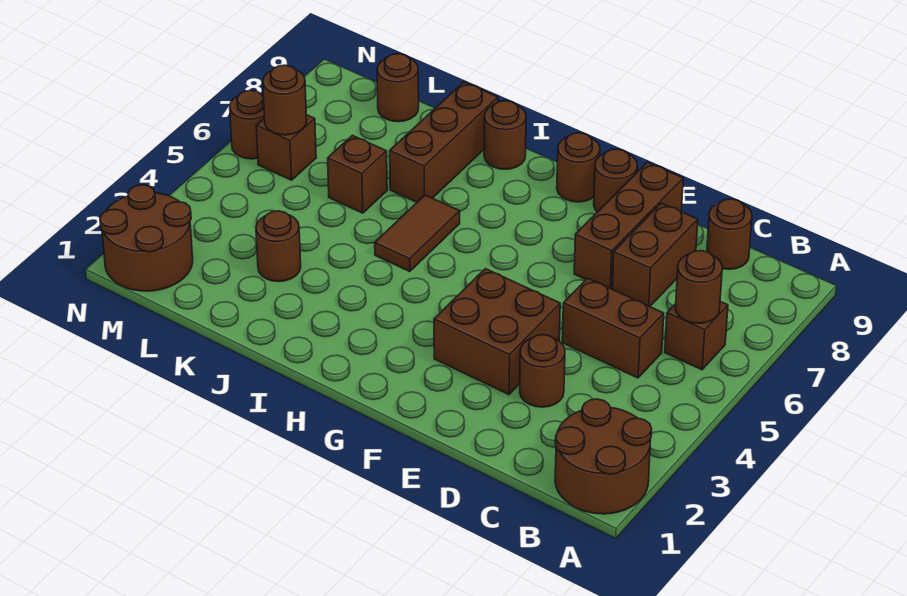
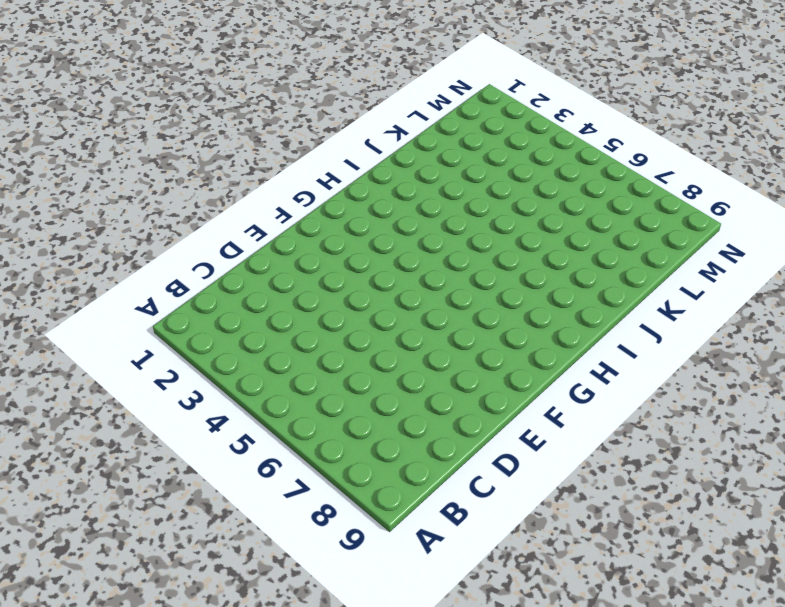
none -> brown 2x2 round brick [555,399,652,514]
none -> brown 1x1 brick [665,301,728,370]
none -> brown 1x2 brick [562,278,664,378]

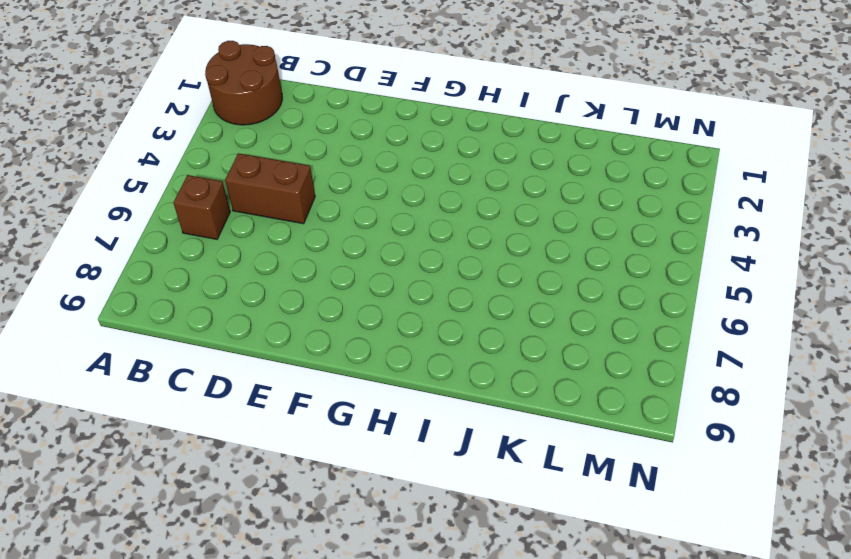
none -> brown 1x1 round brick [707,199,752,269]
none -> brown 1x1 round brick [520,335,565,407]
none -> brown 1x2 brick [612,203,698,306]

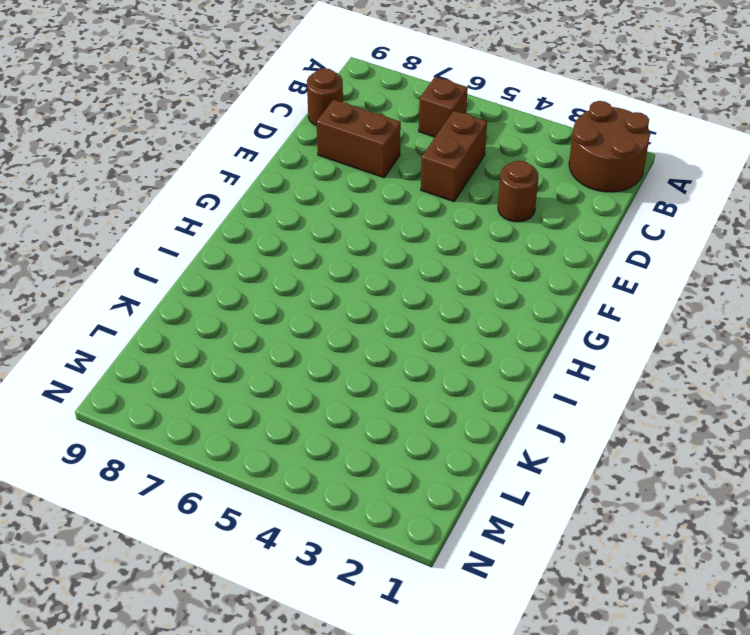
none -> brown 2x2 brick [434,269,560,395]
none -> brown 1x3 brick [574,162,683,289]
none -> brown 1x1 round brick [594,149,637,212]

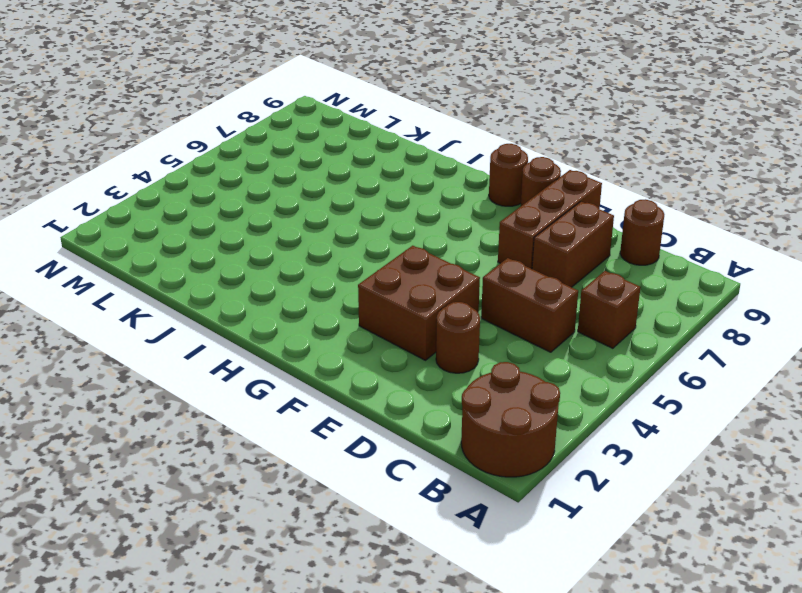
none -> brown 1x2 tile [375,195,460,272]
none -> brown 1x1 round brick [484,101,526,169]
none -> brown 1x3 brick [390,82,498,202]

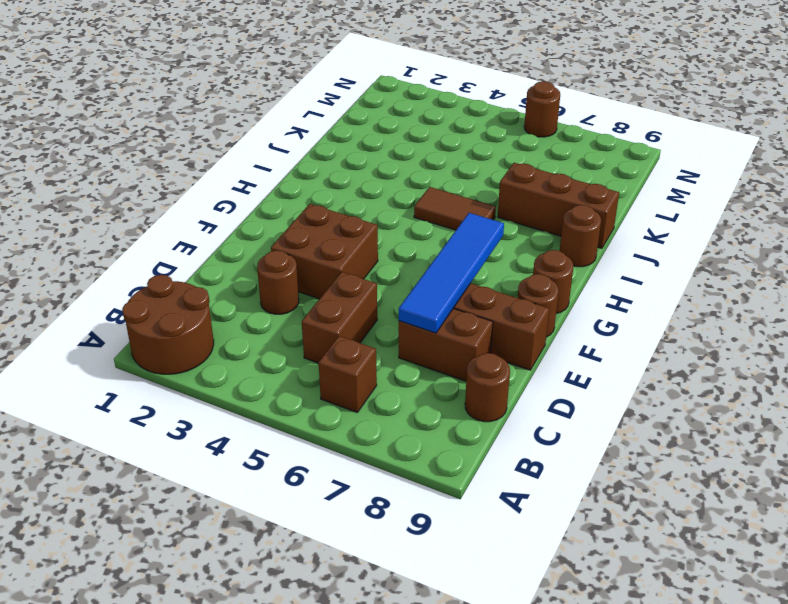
blue 1x4 tile [399,213,504,333] -> none
none -> brown 1x1 round brick [256,211,301,282]
none -> brown 1x1 brick [328,135,387,213]
none -> brown 1x1 round brick [377,54,419,122]

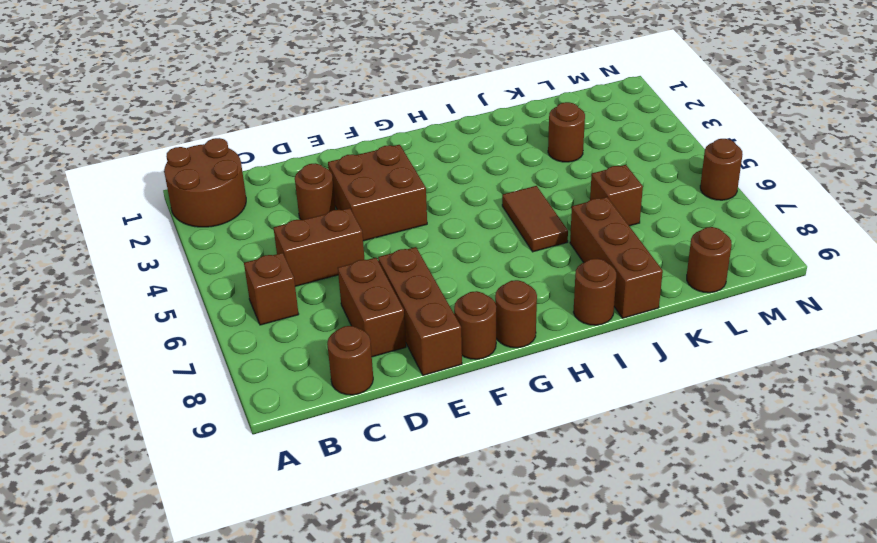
none -> brown 2x2 round brick [100,185,193,291]
none -> brown 1x1 brick [256,115,316,180]
none -> brown 1x1 round brick [675,251,722,323]

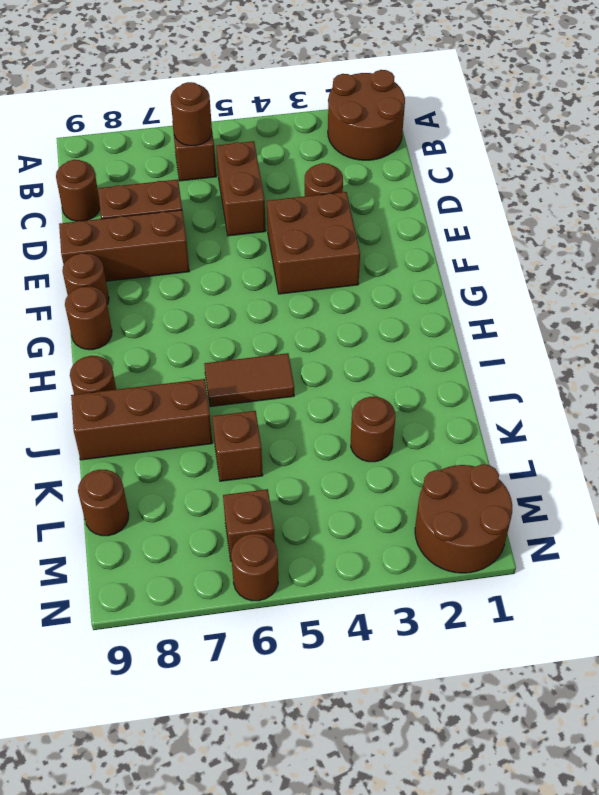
none -> brown 1x1 round brick [263,65,307,135]

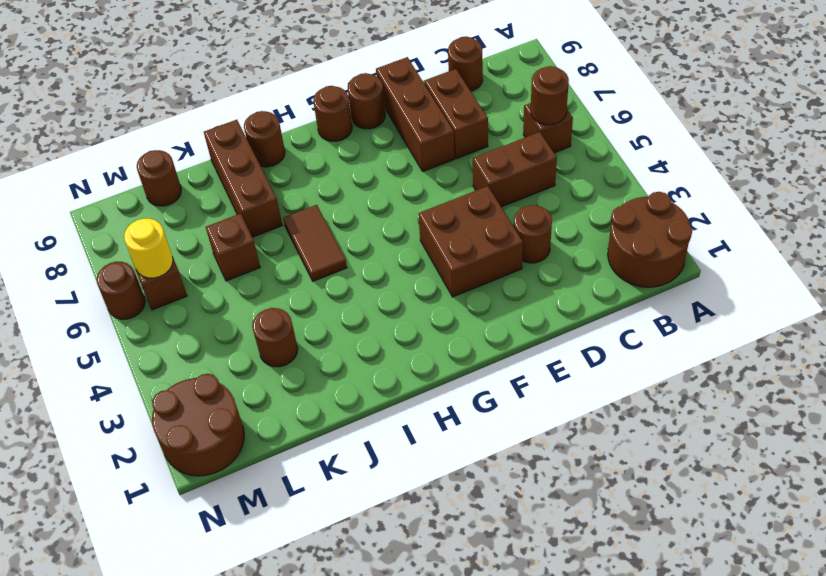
yellow 1x1 round brick [124,219,173,278] -> brown 1x1 round brick [263,65,307,135]

